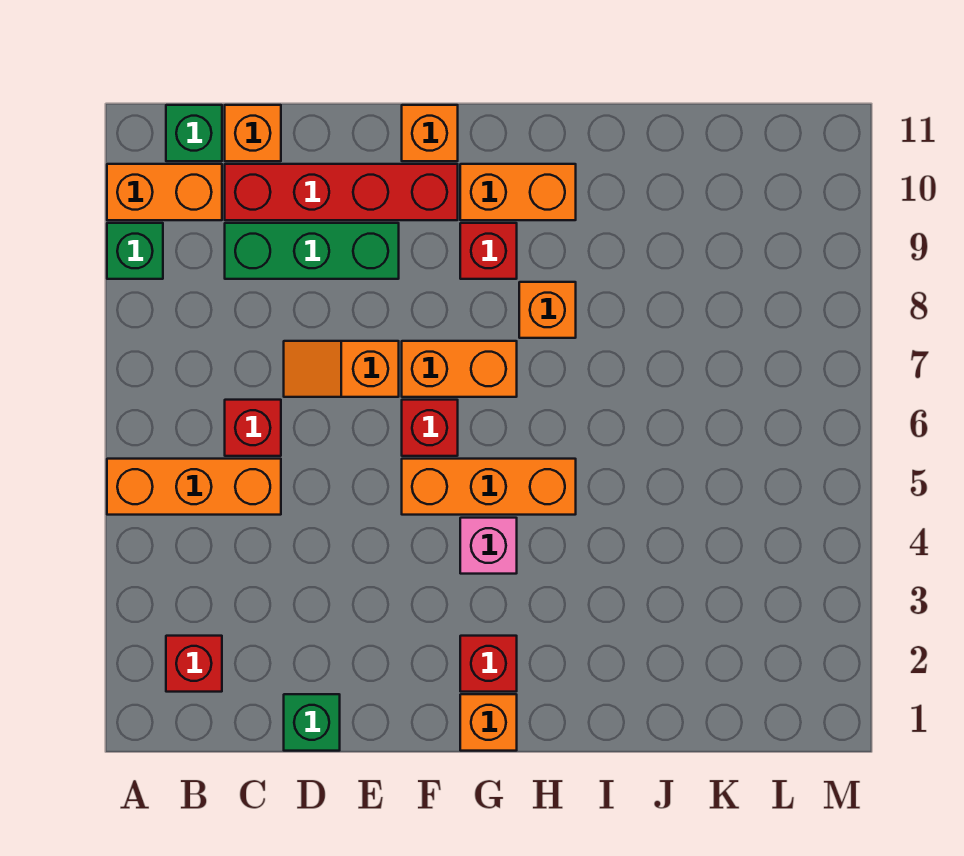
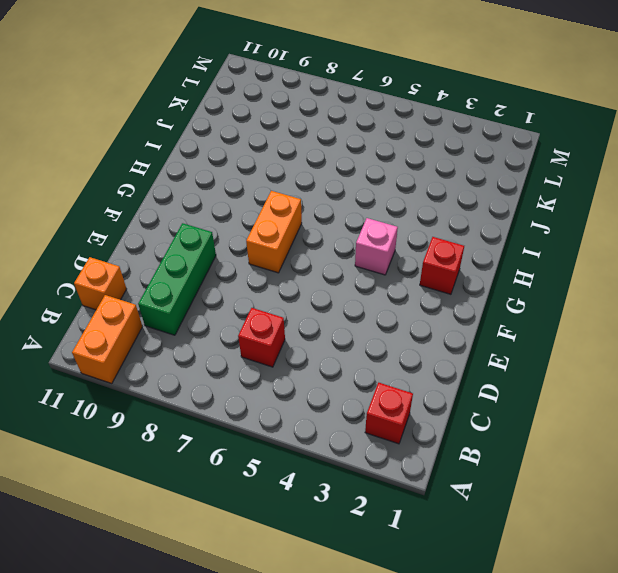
none -> orange 1x3 brick [107,459,281,515]
none -> green 1x1 brick [107,223,163,279]
none -> green 1x1 brick [166,105,222,161]

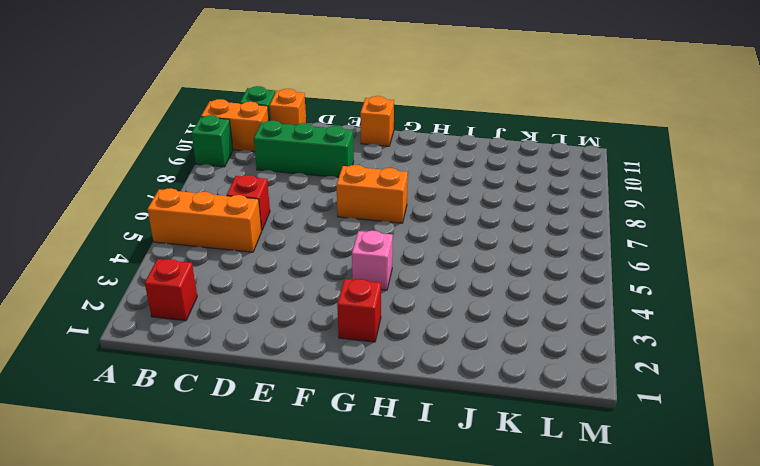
none -> red 1x4 brick [225,164,458,220]
none -> green 1x1 brick [284,694,340,751]
none -> orange 1x2 slope [284,341,399,397]

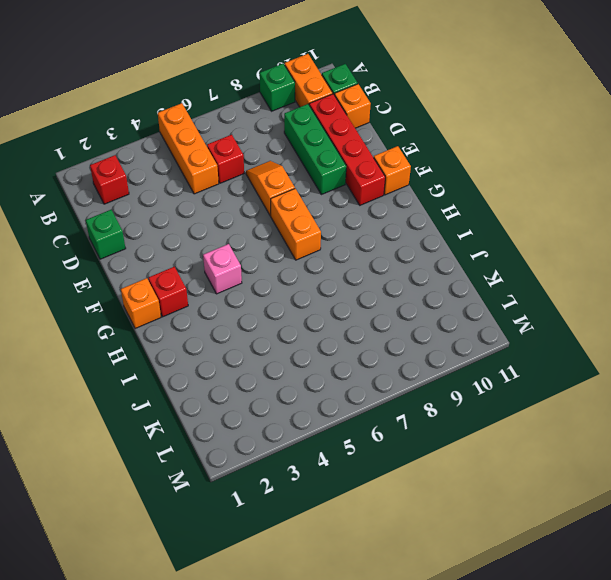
none -> orange 1x3 brick [402,459,576,515]
none -> red 1x1 brick [402,400,458,456]
none -> red 1x1 brick [460,223,517,279]

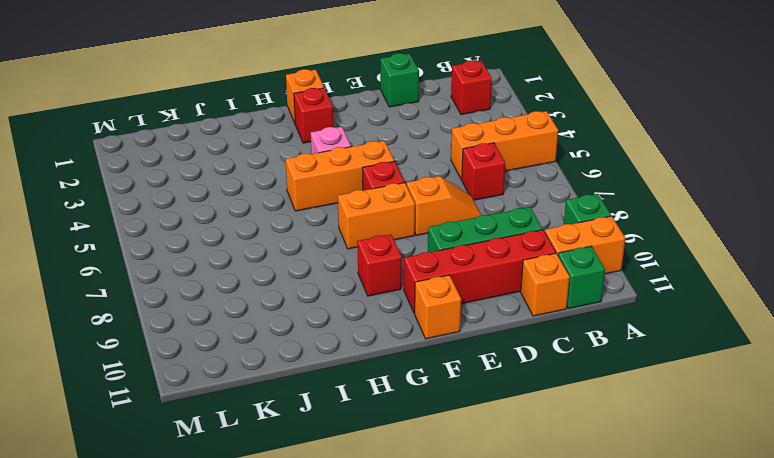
none -> orange 1x2 brick [460,164,576,220]
none -> orange 1x1 brick [519,282,576,338]

